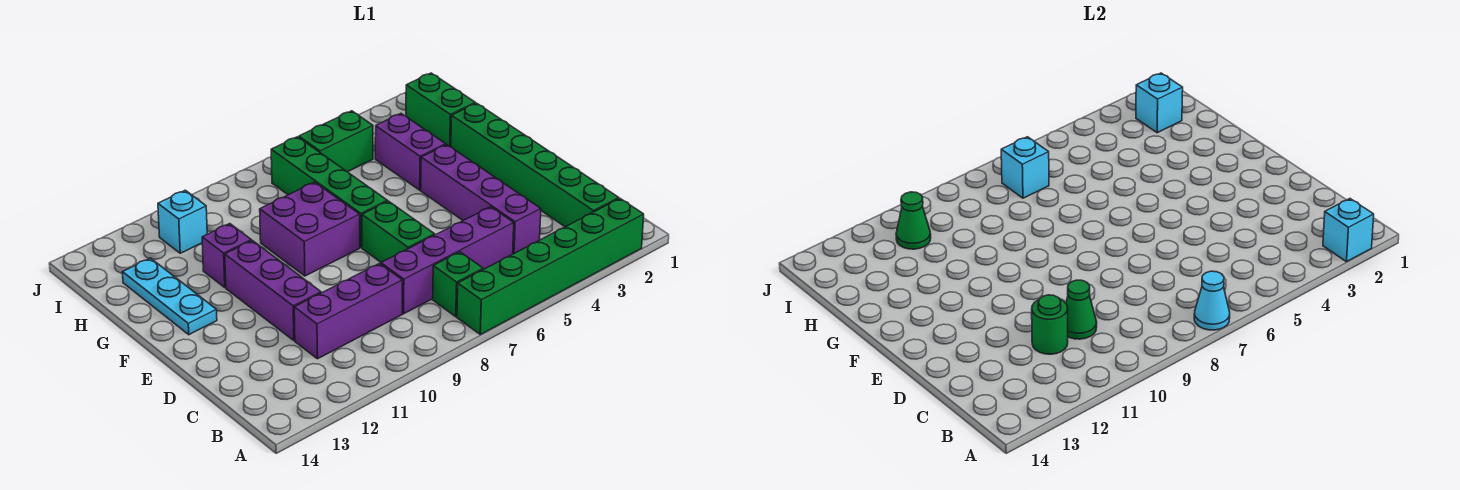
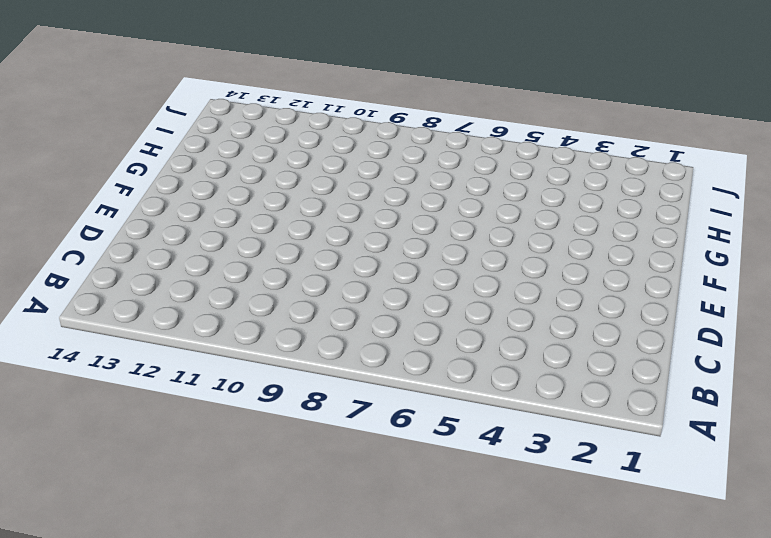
none -> green 1x6 brick [457,199,644,335]
none -> green 1x6 brick [451,103,619,227]
none -> green 1x1 brick [433,252,483,317]

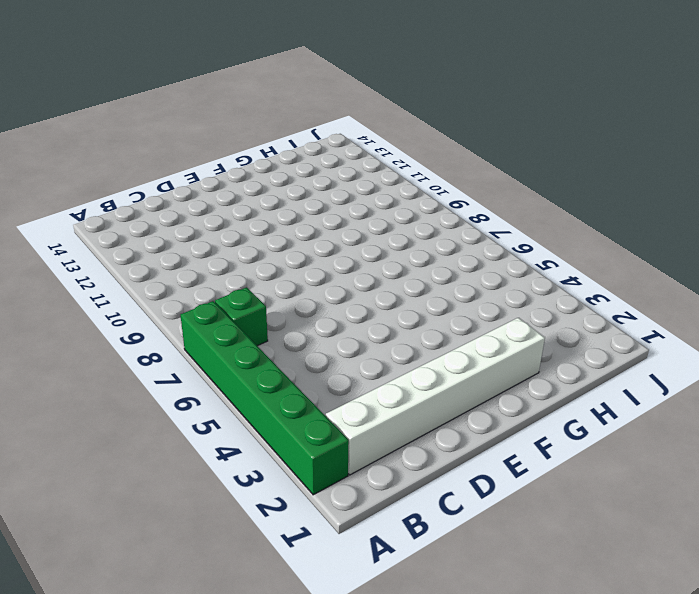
white 1x6 brick [326,318,545,475] -> green 1x6 brick [451,103,619,227]
none -> purple 1x4 brick [421,145,541,254]
none -> purple 1x4 brick [381,207,514,314]
none -> purple 1x3 brick [294,263,403,359]

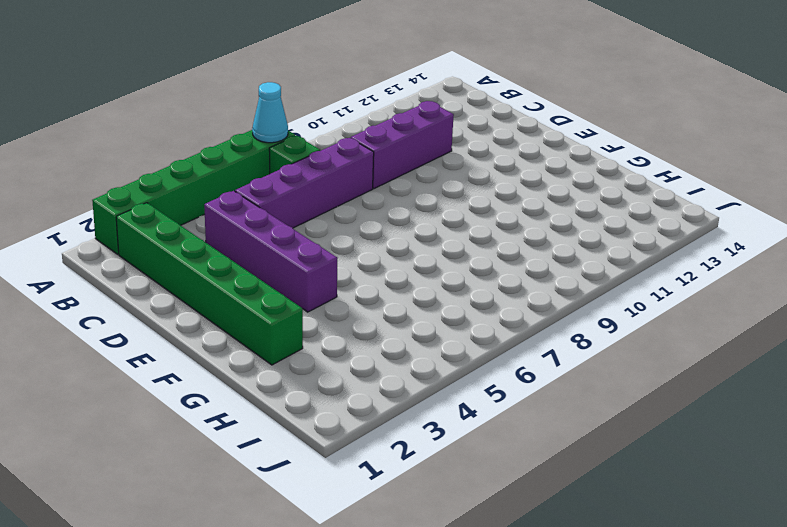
none -> green 1x2 brick [362,201,435,262]
none -> purple 1x3 brick [225,240,321,340]
none -> green 1x4 brick [271,137,387,248]

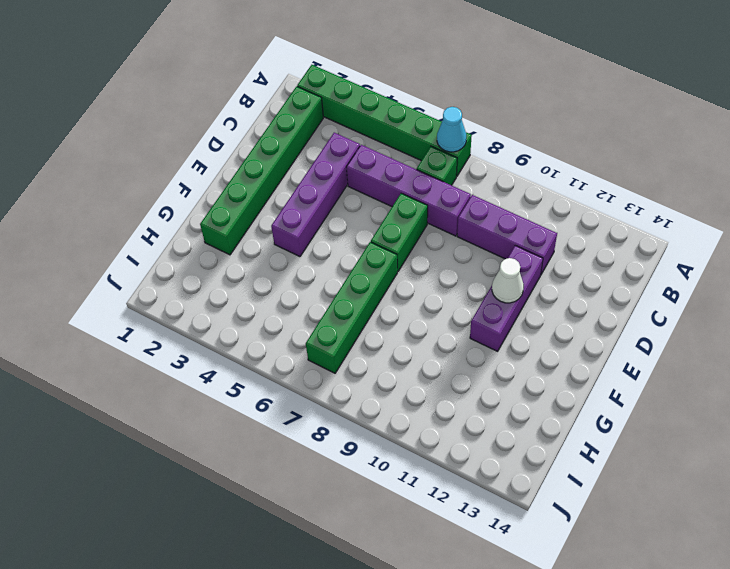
white 1x1 cone [492,258,524,303] -> none
none -> purple 2x2 brick [260,182,360,276]
none -> cyan 1x3 plate [123,258,217,335]
none -> purple 1x2 brick [375,114,446,190]

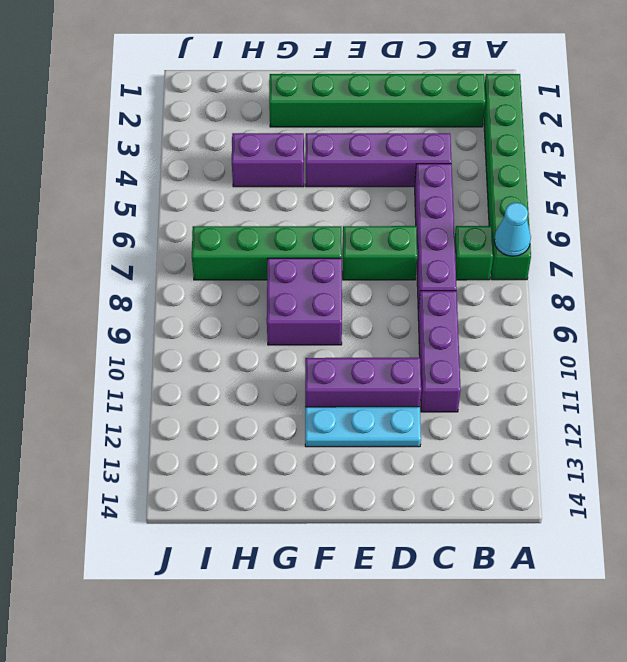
cyan 1x3 plate [305,407,421,447] -> cyan 1x3 plate moved to [123,258,217,335]
none -> purple 1x1 brick [202,224,251,287]
none -> green 1x2 brick [406,73,475,147]
none -> green 1x2 brick [299,111,373,172]

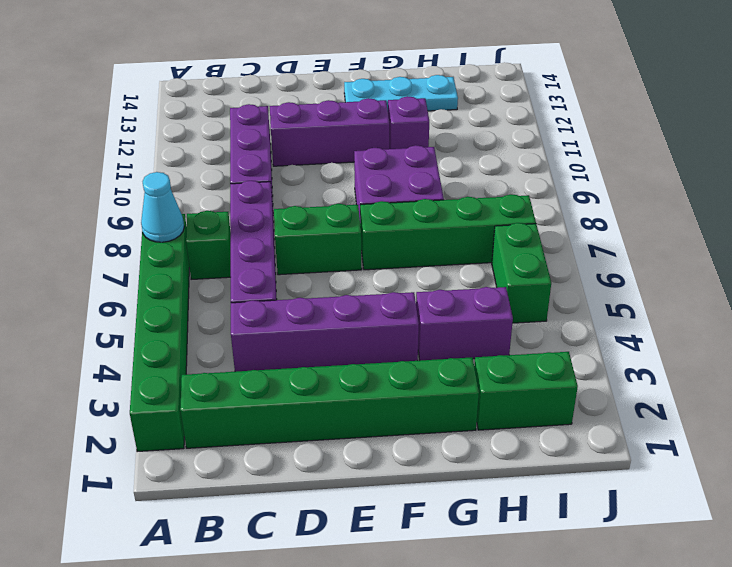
none -> cyan 1x1 brick [158,190,207,253]
none -> cyan 1x1 brick [1323,199,1374,262]
none -> green 1x1 cone [1066,280,1097,339]

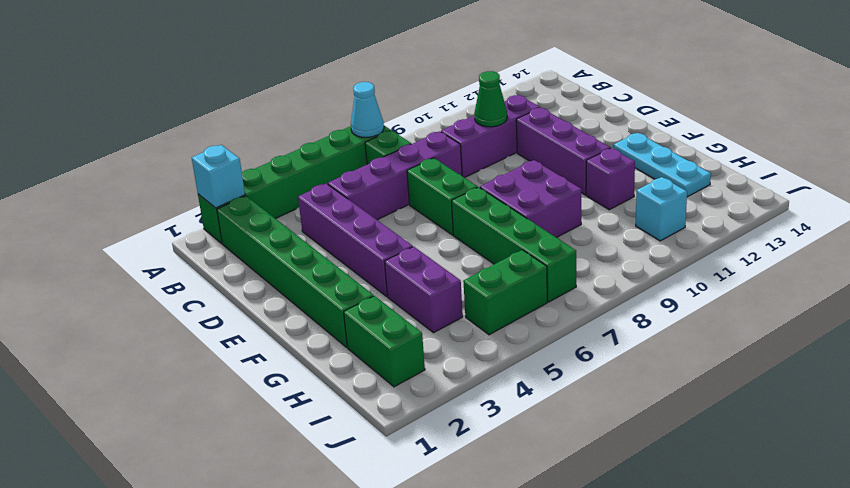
none -> green 1x1 round brick [1032,295,1068,354]
none -> cyan 1x1 brick [1136,73,1183,133]
none -> cyan 1x1 brick [1001,137,1049,198]

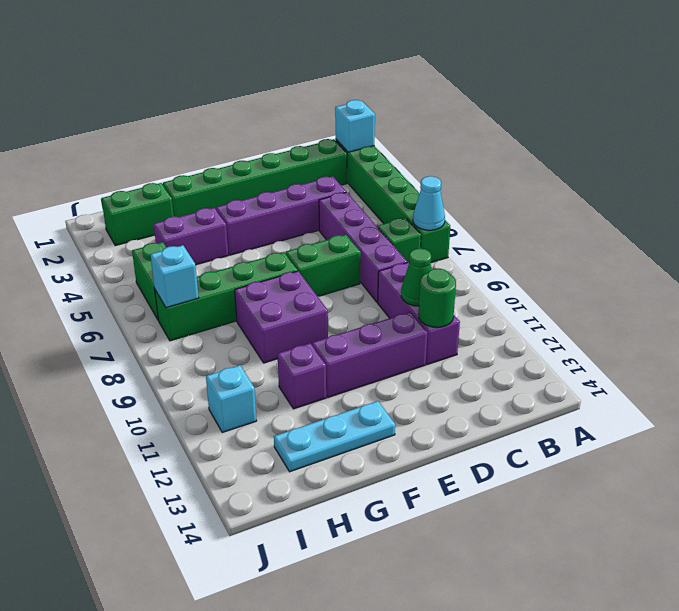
none -> cyan 1x1 brick [1136,73,1183,133]
none -> green 1x1 cone [896,192,931,249]

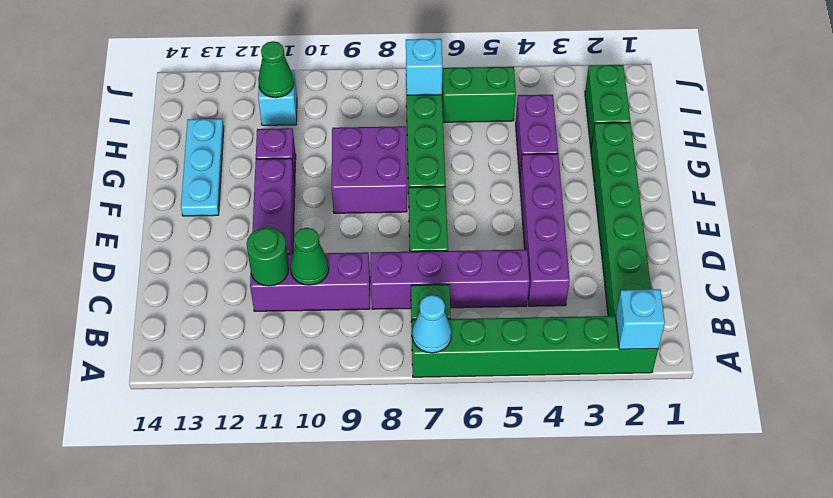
none -> cyan 1x1 brick [1136,73,1183,133]

